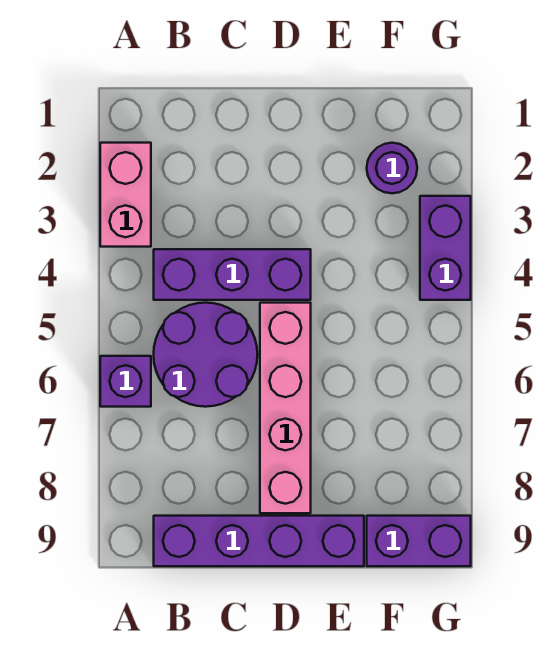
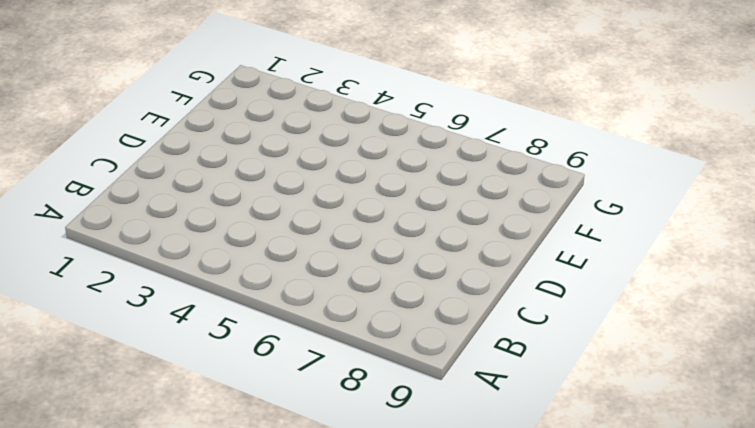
none -> pink 1x2 brick [100,143,151,247]
none -> purple 1x1 brick [100,356,151,407]

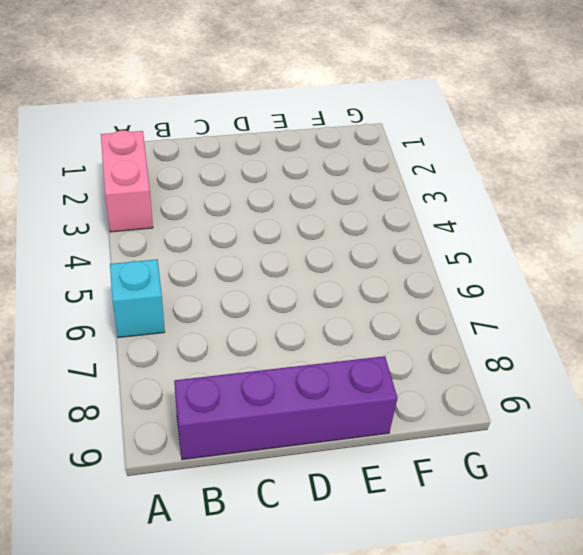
cyan 1x1 brick [110,259,165,338] -> purple 1x1 brick [100,356,151,407]
none -> purple 1x3 brick [154,249,311,300]
none -> purple 2x2 round brick [154,303,258,407]

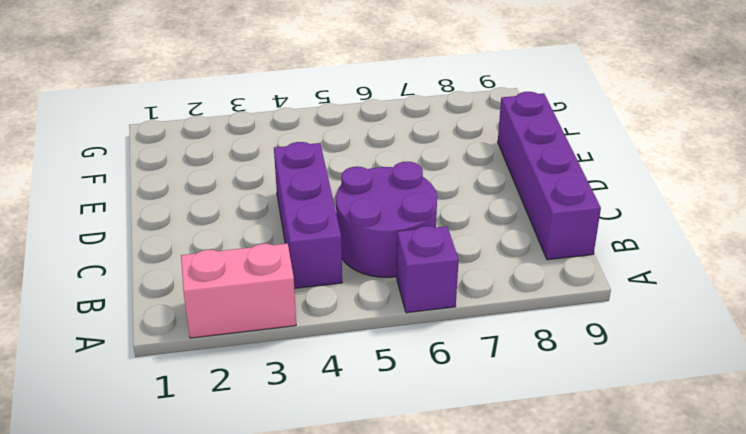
none -> pink 1x4 brick [260,303,311,513]
none -> purple 1x1 round brick [367,143,417,193]

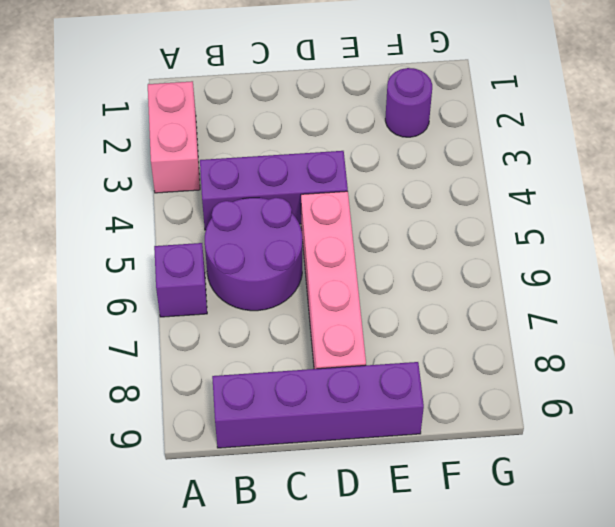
none -> purple 1x2 brick [367,516,471,566]
none -> purple 1x2 brick [420,196,471,300]

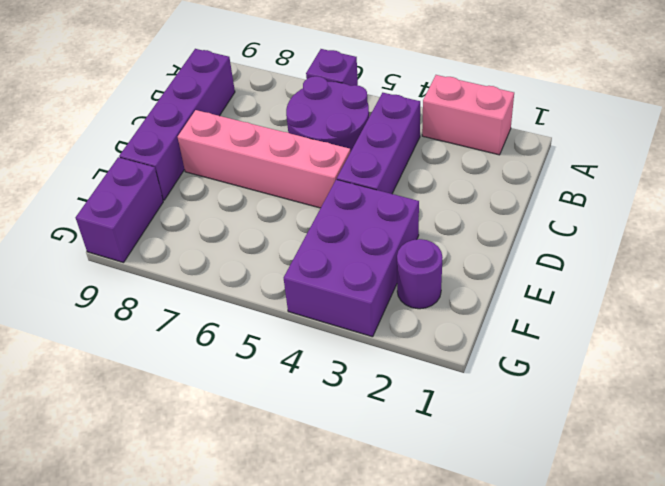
purple 2x3 brick [284,180,419,337] -> purple 1x2 brick [420,196,471,300]

